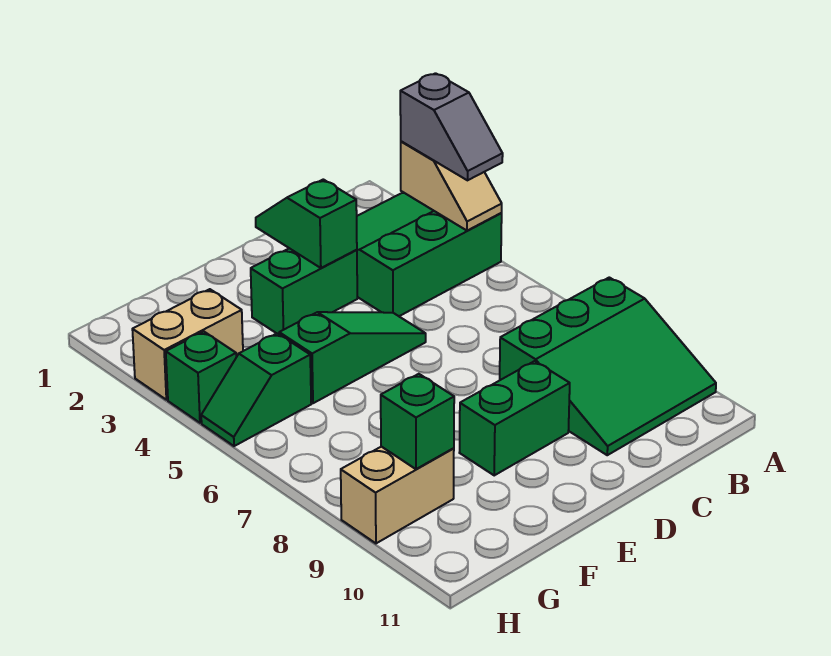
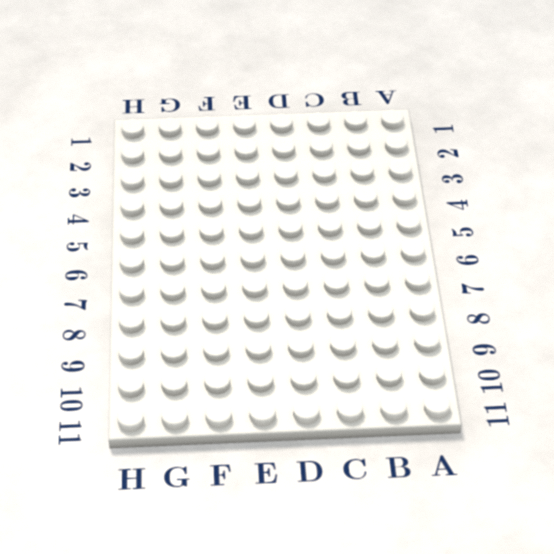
none -> green 3x3 slope [357,193,502,316]
none -> green 3x3 slope [500,277,716,455]
none -> green 1x2 brick [251,248,357,334]

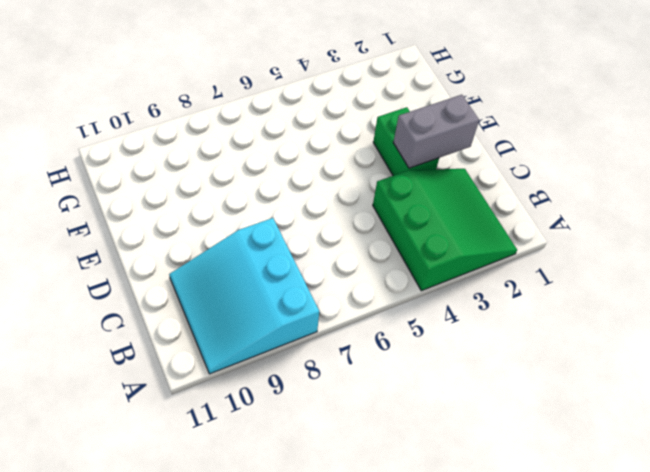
cyan 3x3 slope [169,218,319,374] -> green 3x3 slope [500,277,716,455]
grey 1x2 brick [393,95,479,168] -> green 1x2 slope [256,179,357,268]
none -> green 1x3 slope [279,312,426,403]
none -> green 1x2 brick [459,361,570,475]
none -> tan 1x2 brick [132,289,243,400]

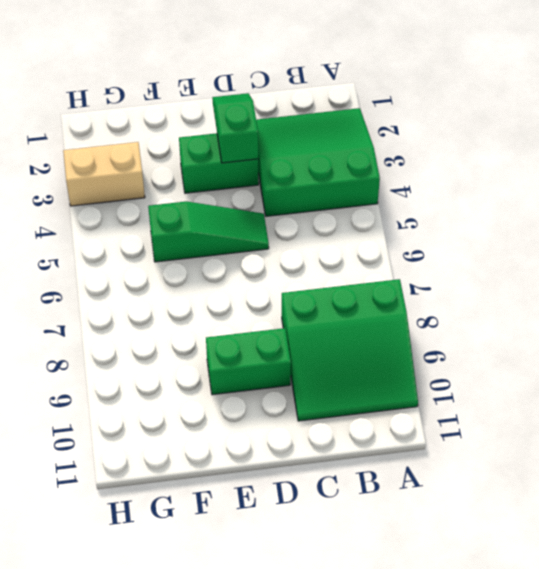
none -> green 1x2 slope [201,333,311,446]
none -> tan 1x2 brick [341,447,454,543]
none -> green 1x1 brick [166,332,236,423]

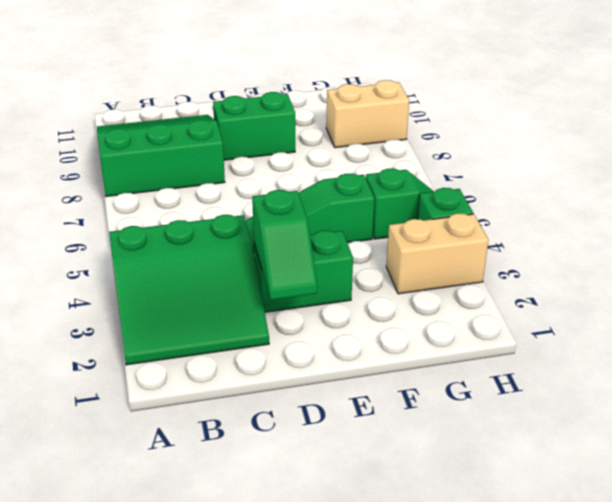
none -> tan 1x2 slope [401,141,502,231]
none -> green 1x1 brick [381,374,454,469]
none -> grey 1x2 slope [400,73,503,180]

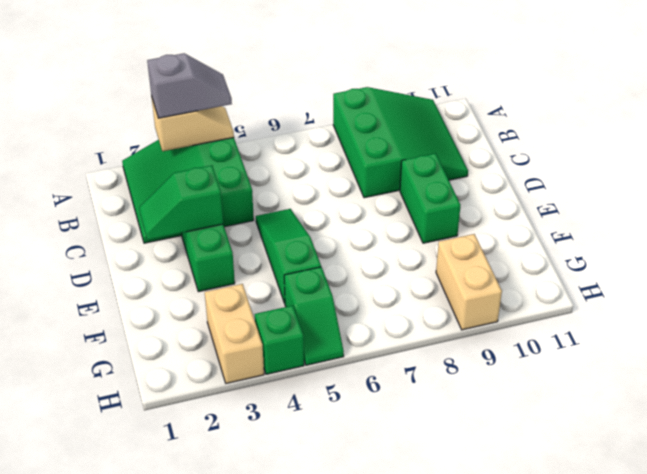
none -> green 1x1 brick [381,374,454,469]

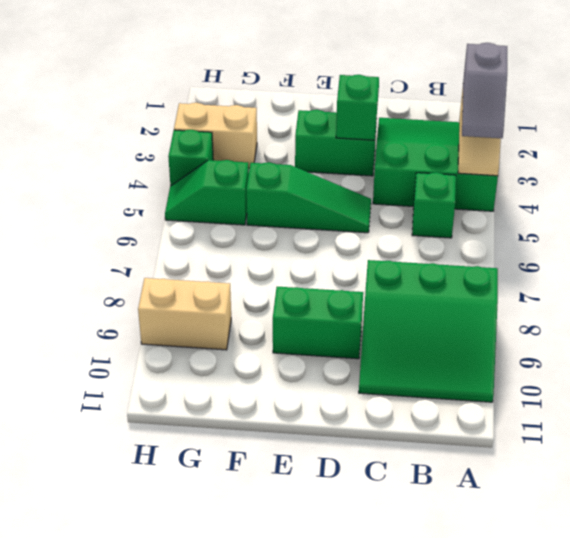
green 1x1 brick [412,172,456,238] -> green 1x1 brick moved to [381,374,454,469]

